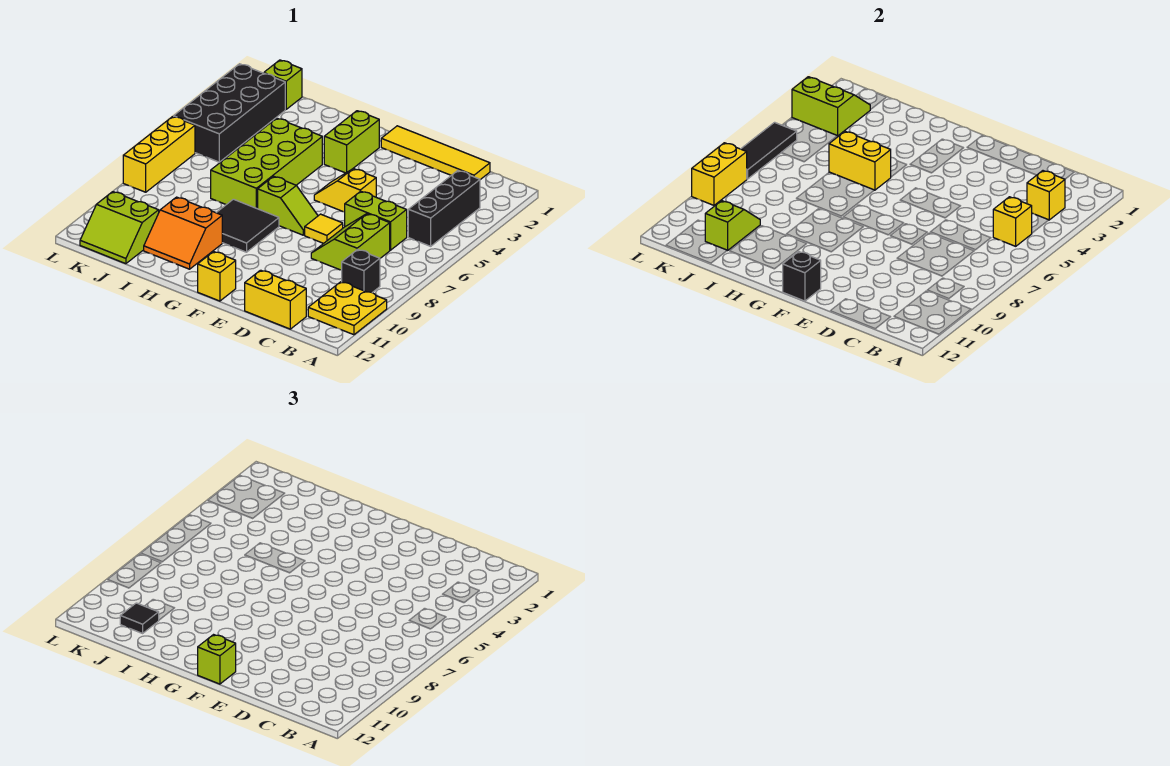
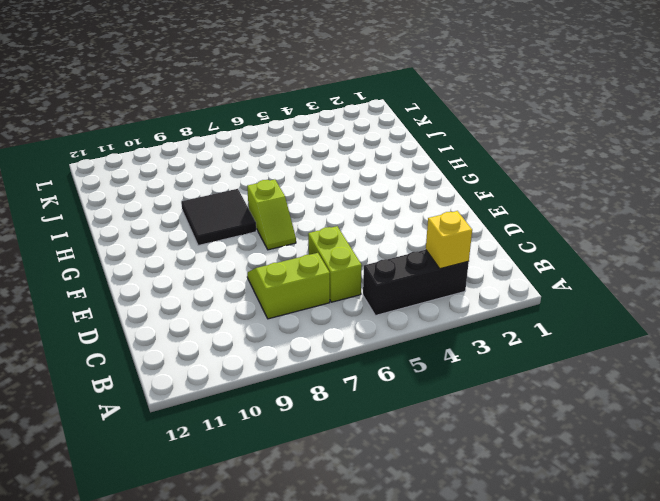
none -> yellow 2x2 plate [308,282,387,335]
none -> black 1x1 brick [342,249,380,293]
none -> yellow 1x4 tile [381,126,490,180]

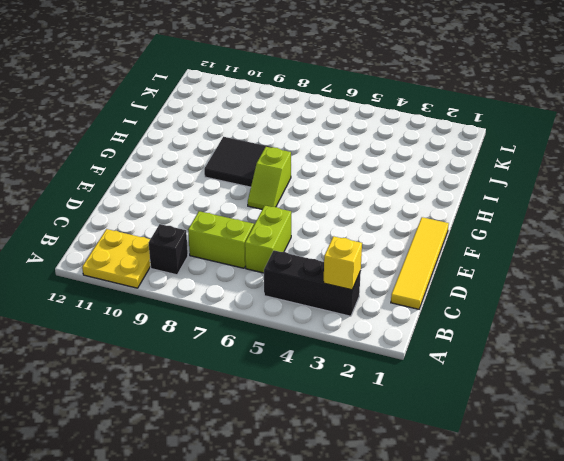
none -> yellow 1x2 brick [245,270,306,329]
none -> yellow 1x2 slope [314,169,376,212]
none -> yellow 1x1 tile [305,214,343,243]

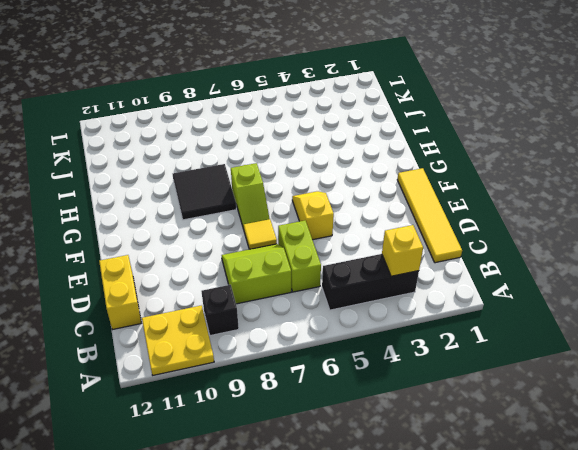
none -> yellow 1x1 brick [198,252,236,301]
none -> lime 1x2 brick [324,111,379,173]
none -> lime 2x4 brick [211,118,322,209]

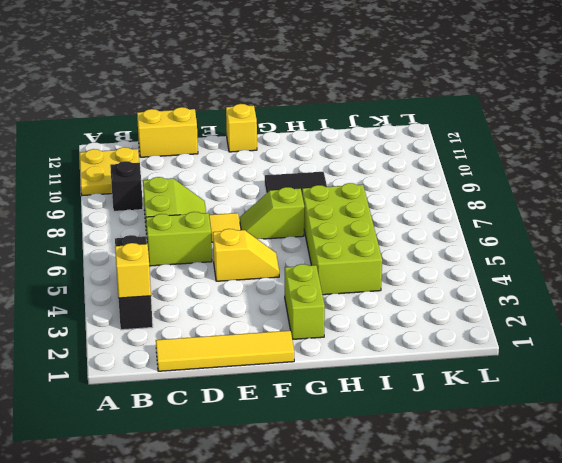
none -> orange 2x2 slope [144,197,222,269]
none -> lime 2x2 slope [80,192,159,264]
none -> lime 1x1 brick [264,60,302,109]

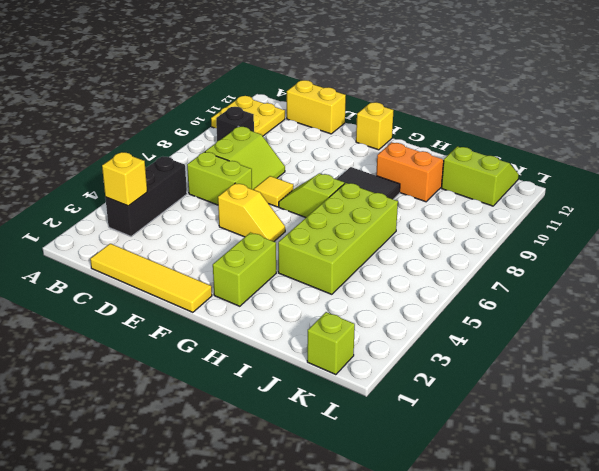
none -> black 2x4 brick [174,64,285,162]
none -> yellow 1x3 brick [123,117,195,192]
none -> yellow 1x1 brick [993,197,1032,246]

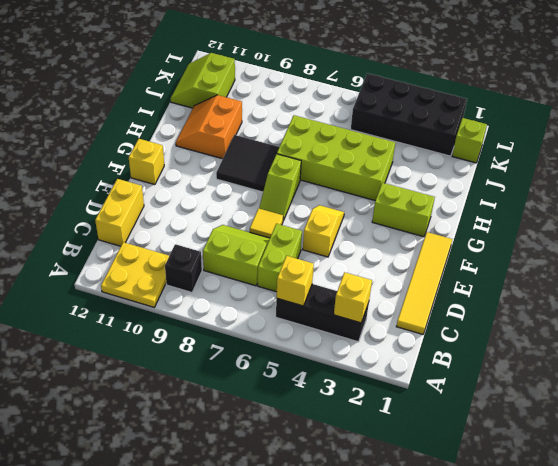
none -> yellow 1x3 brick [123,117,195,192]
none -> black 1x1 brick [783,252,821,301]
none -> yellow 1x2 brick [829,131,891,190]

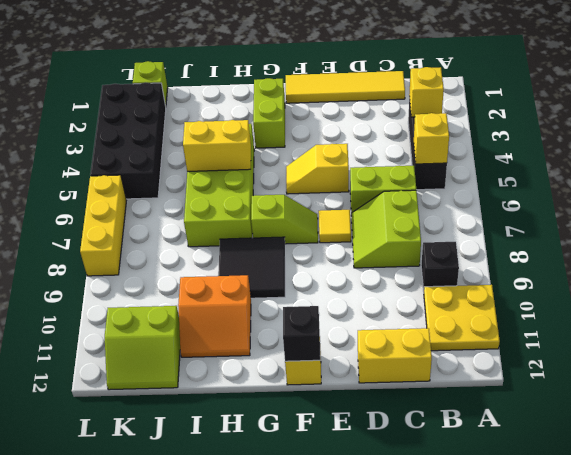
none -> lime 1x2 slope [705,201,760,251]
none -> lime 2x2 slope [792,77,870,136]
none -> black 1x3 tile [741,122,797,179]

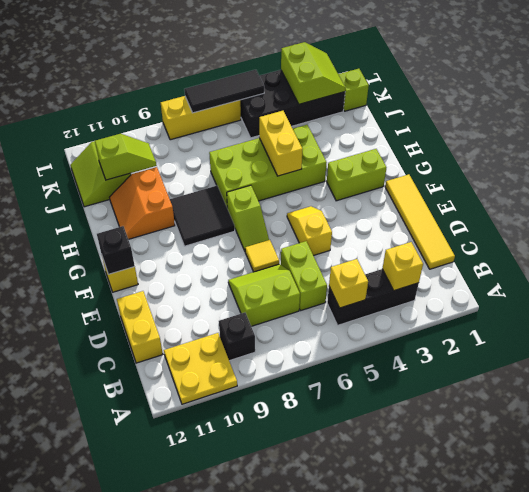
none -> yellow 1x2 brick [692,143,747,205]
none -> lime 1x1 brick [198,635,236,684]
none -> black 1x1 tile [120,603,159,633]

